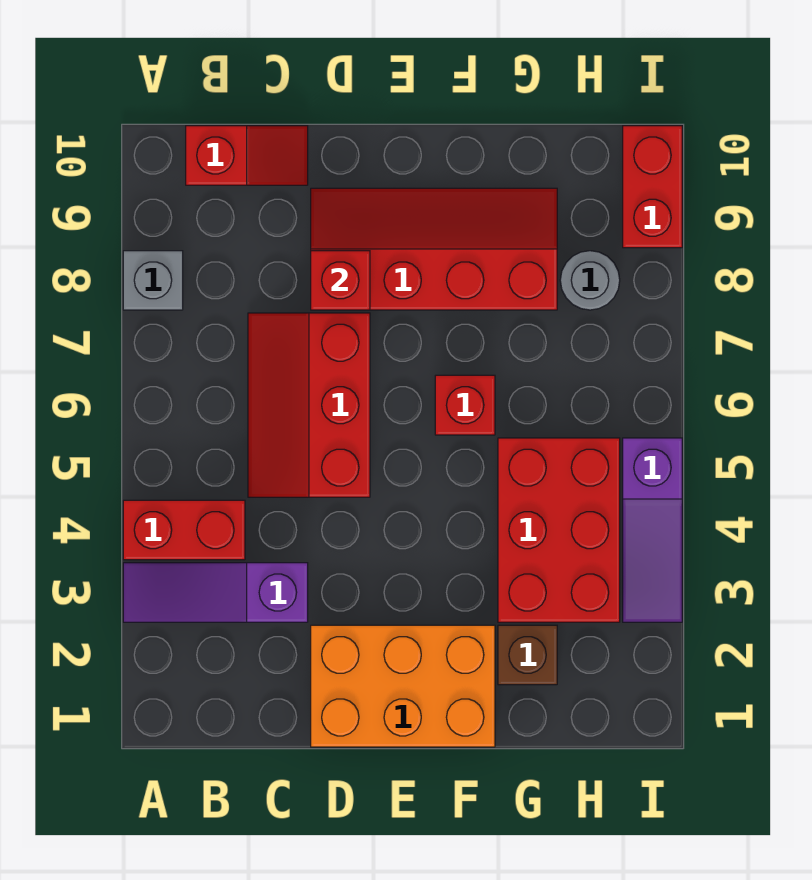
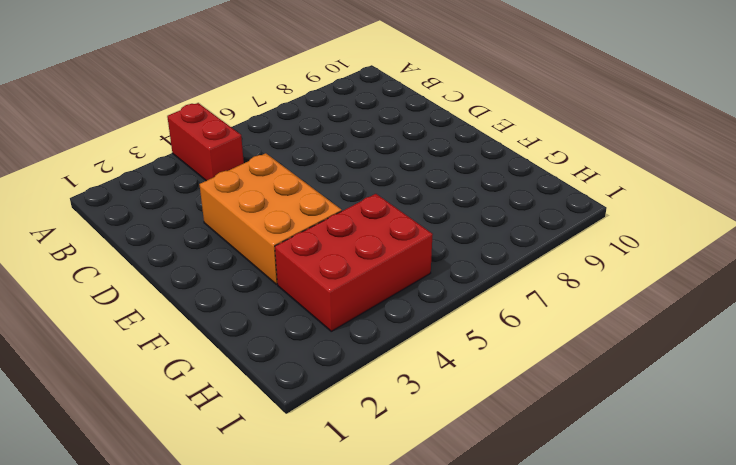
orange 2x3 brick [199,153,342,284] -> orange 2x3 brick moved to [311,625,495,747]
none -> purple 1x3 slope [123,563,308,622]
none -> grey 1x1 brick [123,251,183,310]
none -> red 1x2 slope [186,126,308,185]

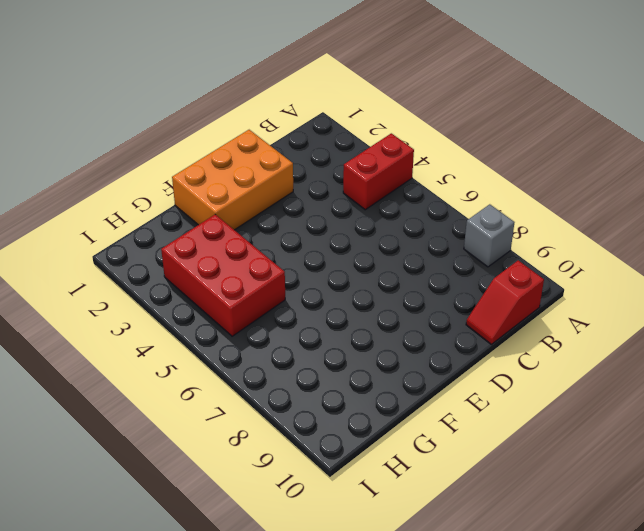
none -> purple 1x3 slope [123,563,308,622]
none -> red 2x3 slope [248,313,370,497]
none -> red 2x4 slope [311,188,557,310]

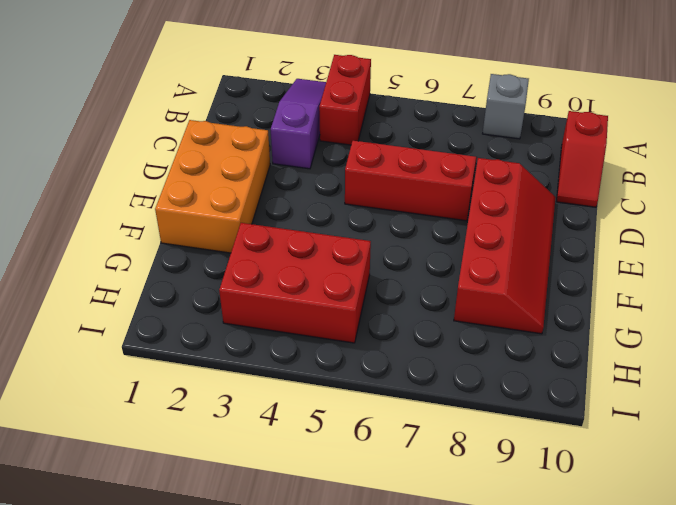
none -> red 1x1 brick [435,375,495,435]
none -> brown 1x1 brick [498,625,557,685]
none -> grey 1x1 round brick [560,251,620,310]

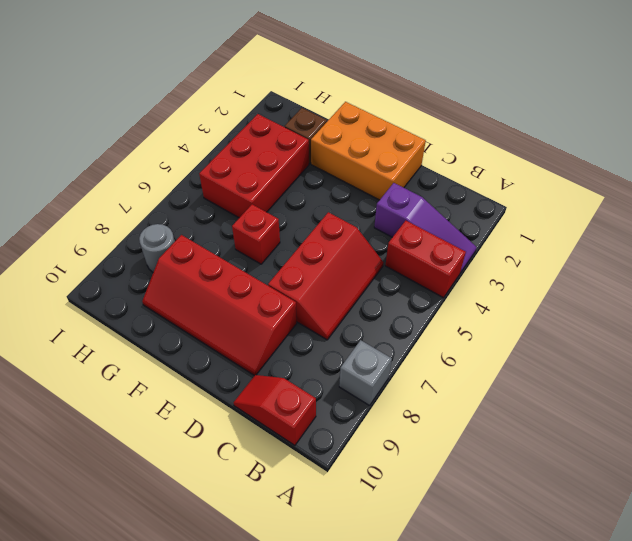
none -> purple 1x3 slope [623,438,682,622]
none -> red 1x2 brick [623,126,682,248]
none -> red 1x1 brick [311,251,370,310]

